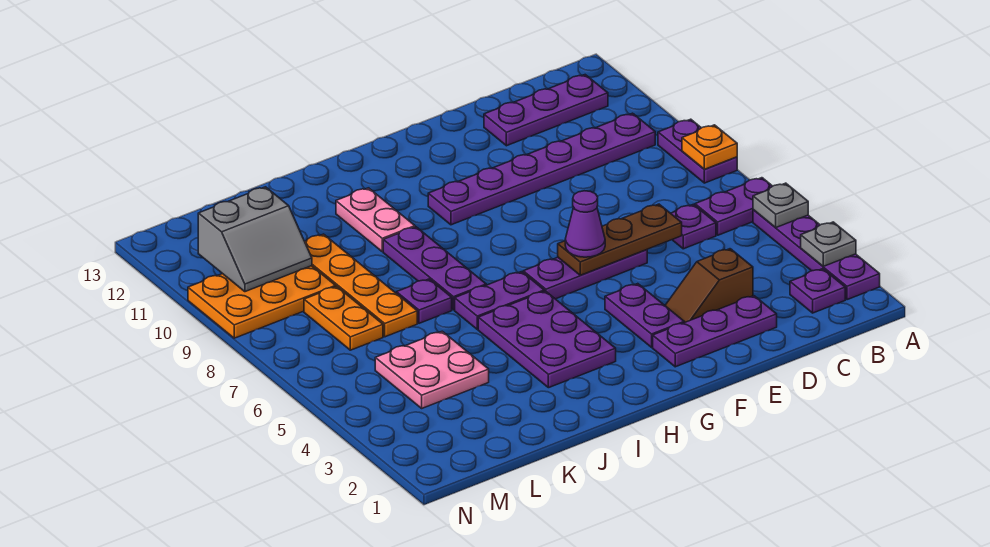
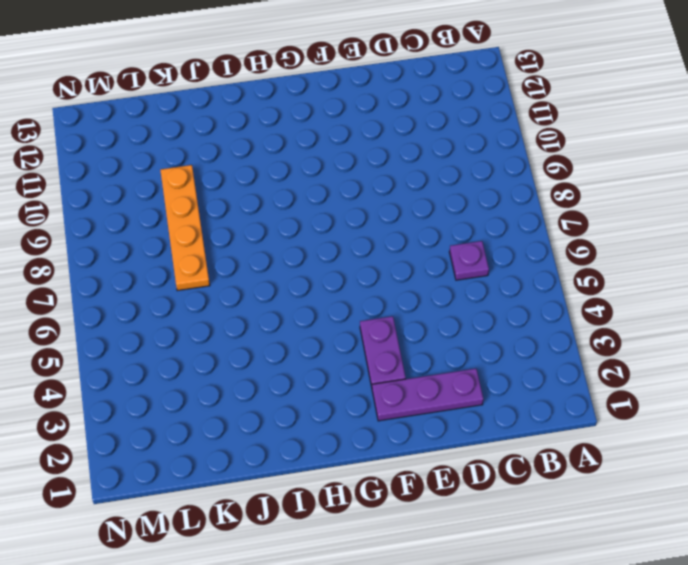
none -> purple 1x4 plate [753,210,880,300]
none -> purple 1x2 plate [695,178,772,235]
none -> purple 1x2 plate [658,119,737,183]

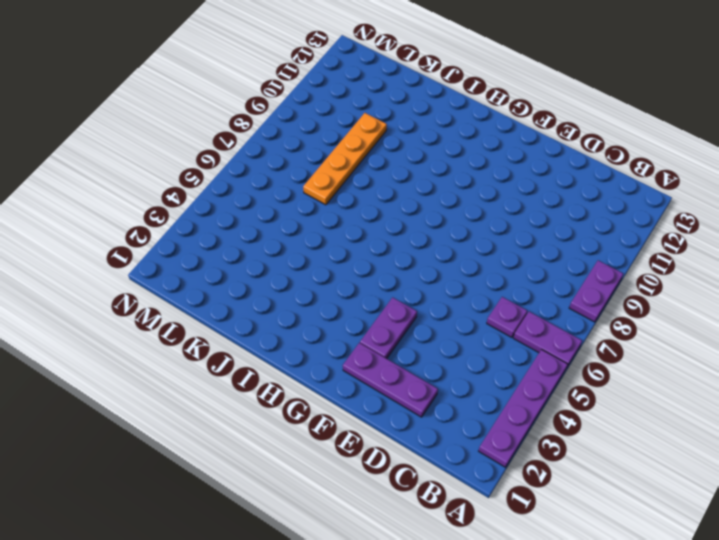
none -> purple 1x1 plate [790,269,845,313]
none -> purple 1x6 plate [428,113,655,225]
none -> purple 1x3 plate [484,75,608,146]

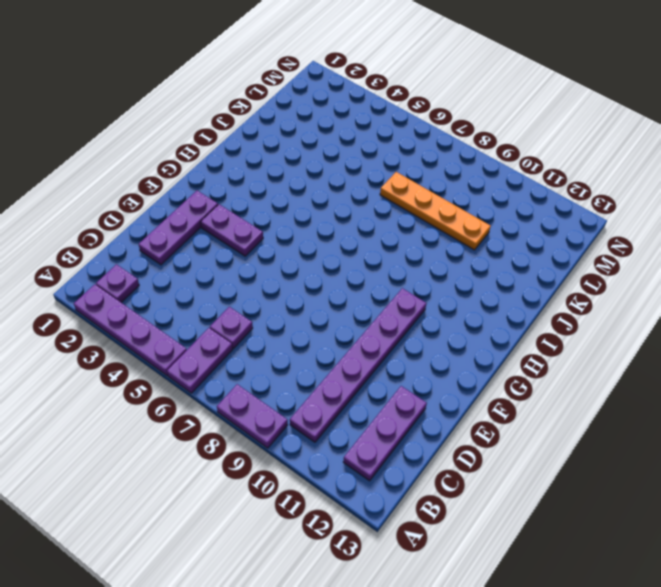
none -> brown 1x2 slope [665,249,753,323]
none -> purple 1x3 plate [523,250,647,299]
none -> purple 2x3 plate [478,291,616,388]

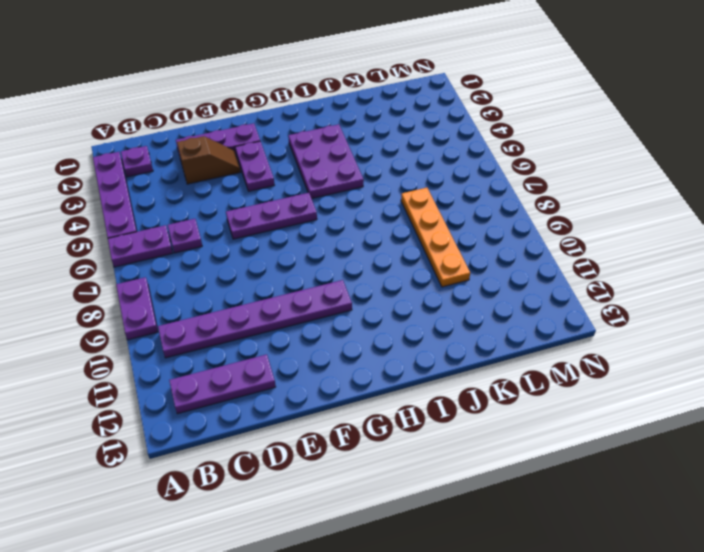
none -> purple 1x2 plate [455,272,544,329]
none -> purple 1x3 plate [383,227,486,310]
none -> pink 1x2 plate [336,188,415,252]

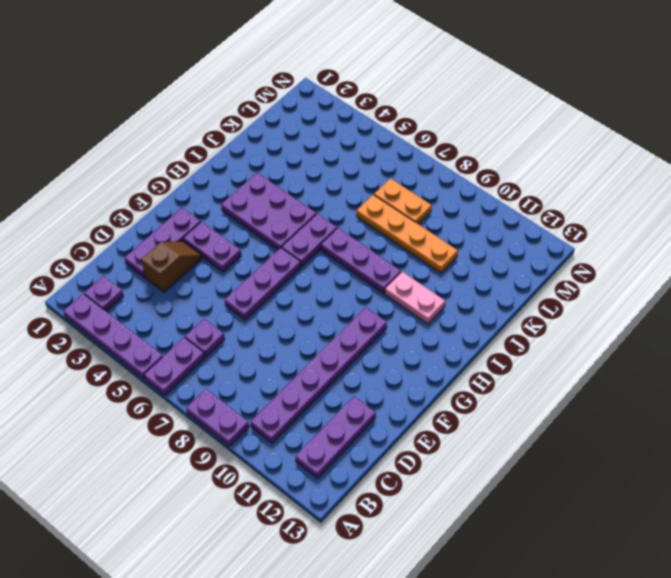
none -> purple 1x1 plate [397,279,452,323]
none -> pink 2x2 plate [375,331,489,408]
none -> orange 2x3 plate [188,266,336,338]

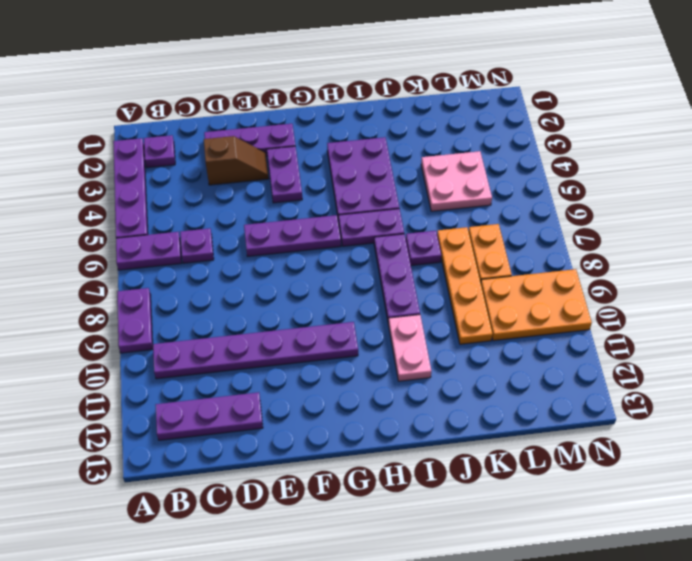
none -> grey 1x1 plate [801,222,856,266]
none -> grey 1x1 plate [753,183,808,228]
none -> orange 1x1 plate [682,125,737,169]

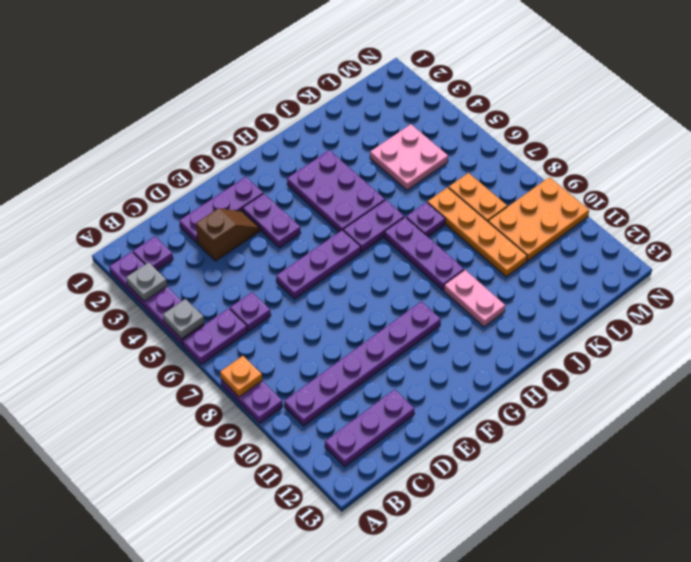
none -> brown 1x3 plate [558,204,682,275]
none -> grey 2x2 slope [198,187,312,292]
none -> purple 1x1 cone [565,191,605,257]

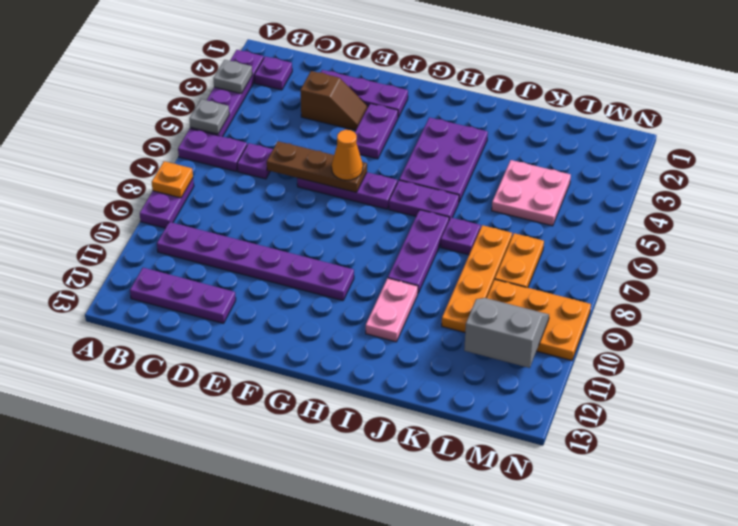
orange 1x1 cone [332,130,363,180] -> purple 1x1 cone [565,191,605,257]

